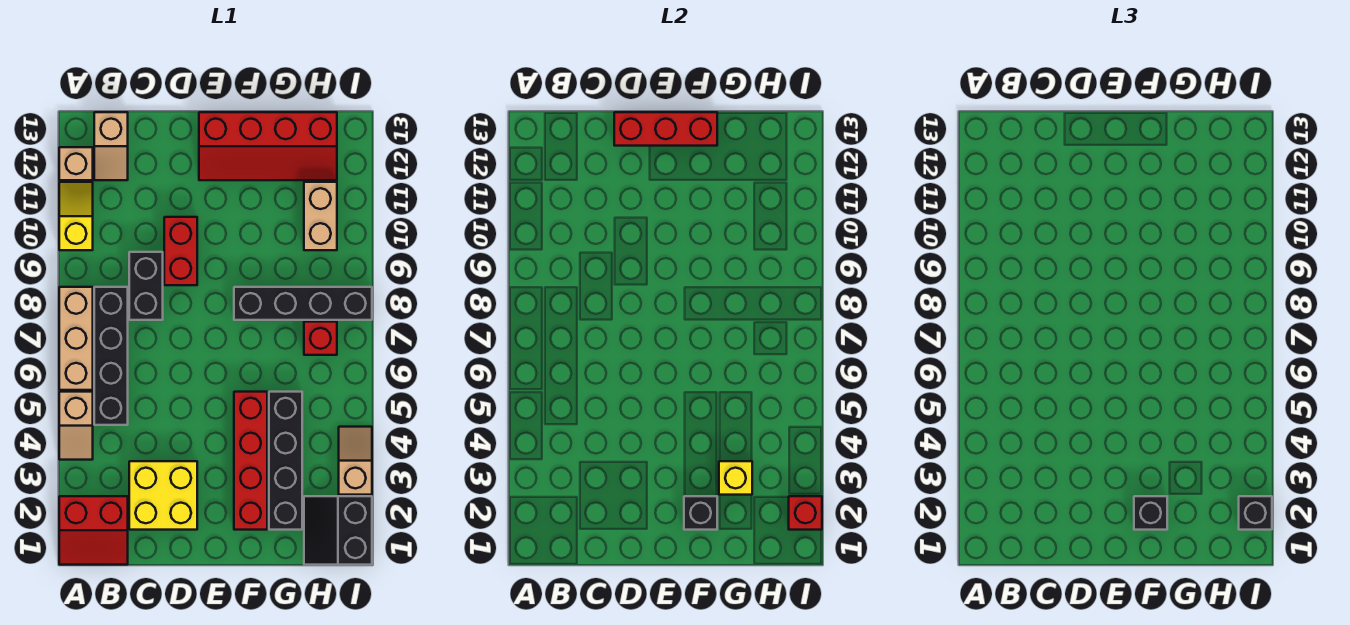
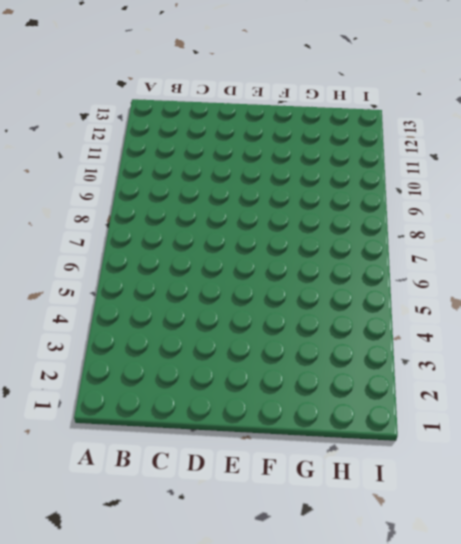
none -> red 2x2 slope [59,496,128,565]
none -> tan 1x2 slope [59,392,93,460]
none -> tan 1x3 brick [59,287,93,390]

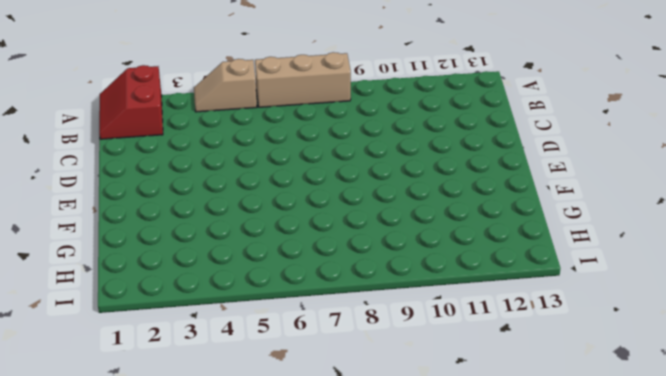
none -> yellow 1x2 slope [59,182,93,250]
none -> tan 1x1 brick [59,147,93,180]
none -> black 1x4 brick [94,287,128,425]

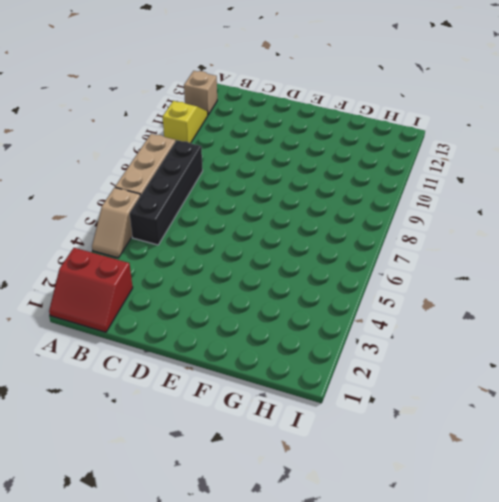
none -> tan 1x2 slope [94,112,128,180]
none -> yellow 2x2 brick [129,461,197,530]
none -> black 1x2 brick [129,252,163,320]

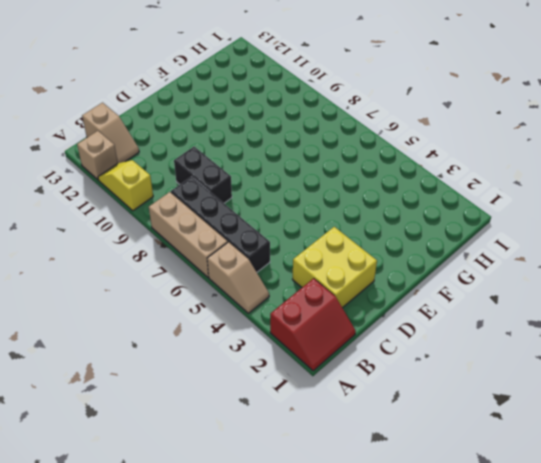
none -> red 1x2 brick [164,217,197,285]
none -> red 2x4 slope [199,112,337,180]
none -> red 1x4 brick [234,392,267,530]

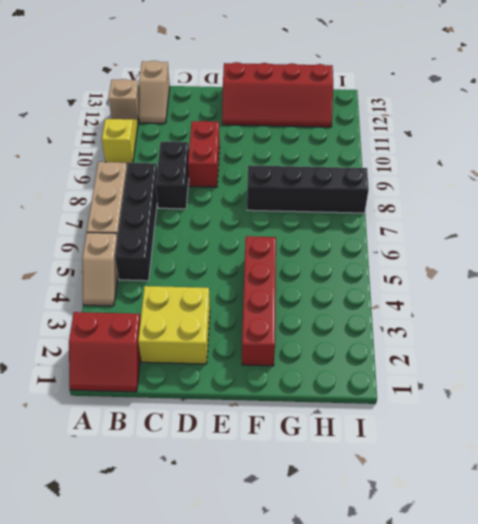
none -> black 1x4 brick [269,392,302,530]
none -> black 2x2 slope [304,496,372,565]
none -> red 1x1 brick [304,322,337,355]

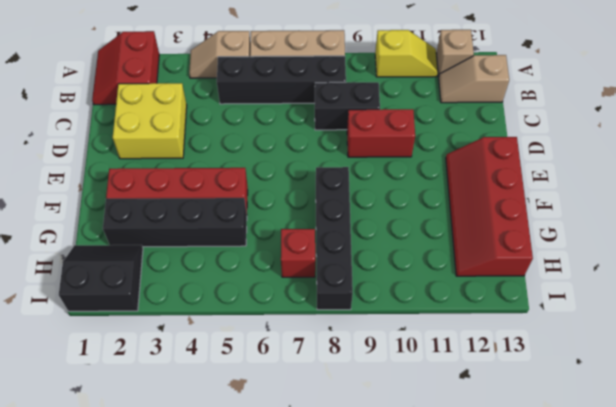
none -> tan 1x2 brick [304,182,337,250]
none -> tan 1x2 slope [339,427,372,495]
none -> red 1x3 brick [614,112,717,146]

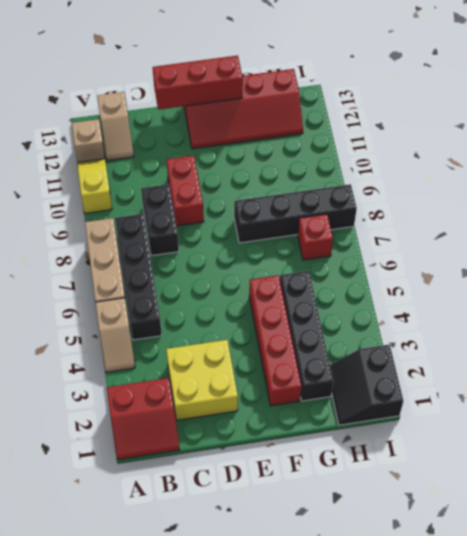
none -> tan 1x2 brick [304,182,337,250]
none -> tan 1x2 slope [339,427,372,495]
none -> black 1x1 brick [684,496,717,530]

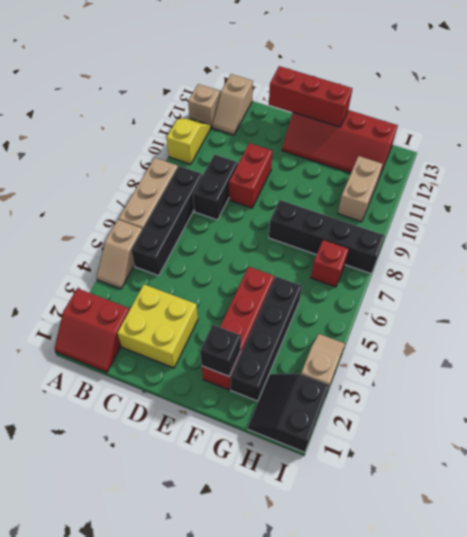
none -> yellow 1x1 brick [719,461,752,495]
none -> red 1x1 brick [789,496,822,530]
none -> black 1x1 brick [1134,496,1167,530]

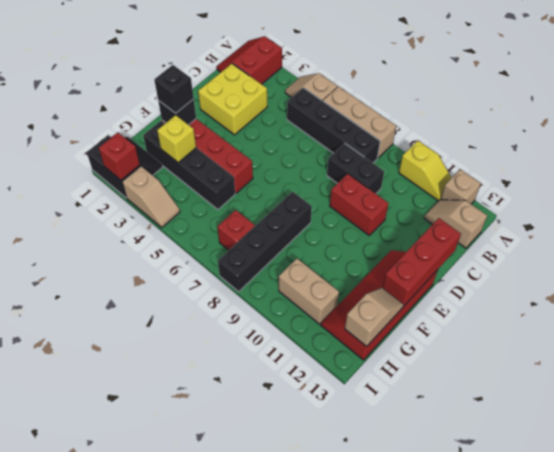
tan 1x2 slope [345,288,403,347] -> none
none -> black 1x1 brick [1239,496,1272,530]

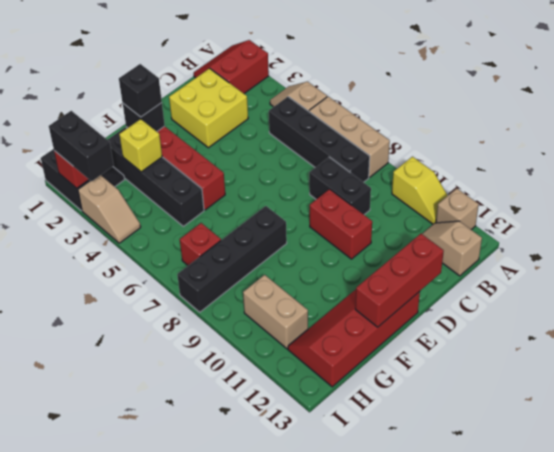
black 1x2 brick [49,111,114,181] -> black 1x1 brick [1239,496,1272,530]

